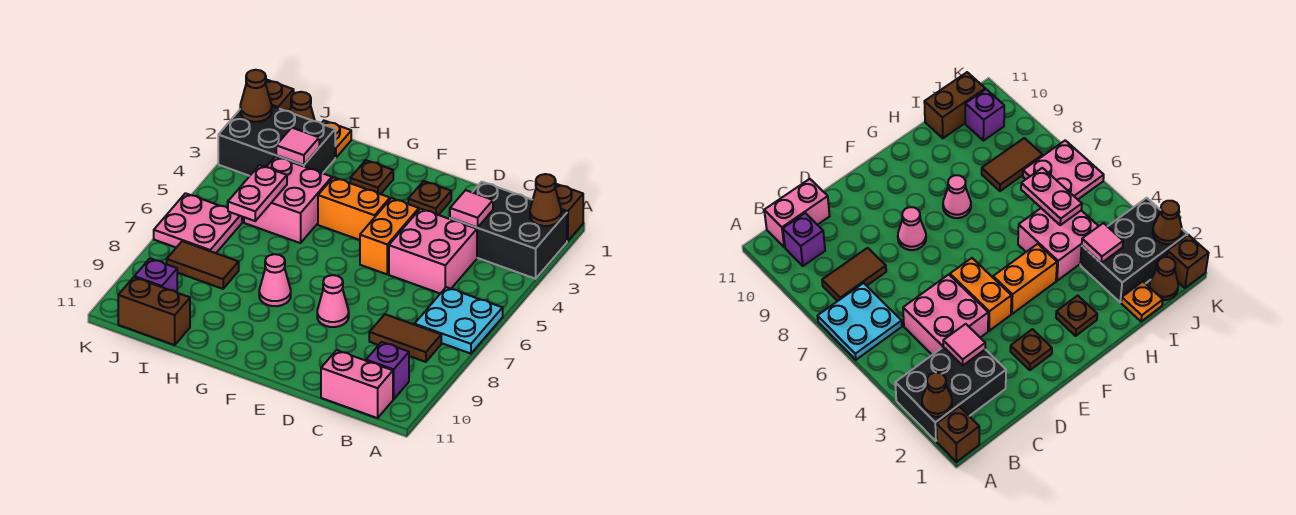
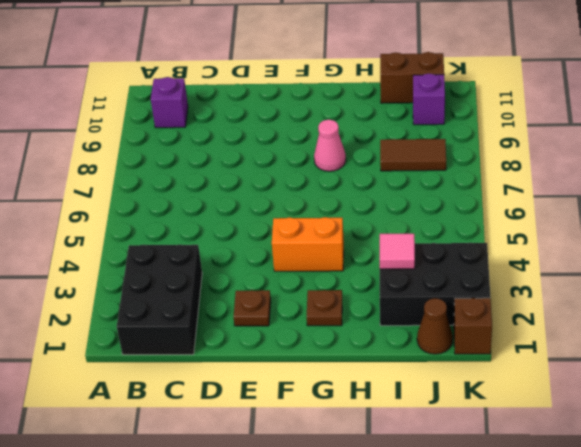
black 2x3 brick [117,244,202,355] -> black 2x3 brick turned to [450,182,567,279]
none -> brown 1x1 brick [555,184,583,241]
none -> cyan 2x2 plate [415,287,503,354]
none -> brown 1x2 tile [369,314,441,362]

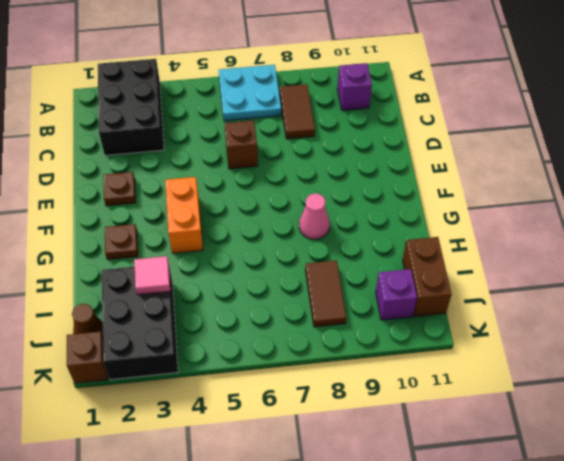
brown 1x1 brick [225,121,258,169] -> brown 1x1 brick moved to [555,184,583,241]
none -> pink 1x2 brick [321,350,393,418]
none -> pink 2x2 brick [389,209,477,293]
none -> orange 1x2 brick [360,198,419,274]

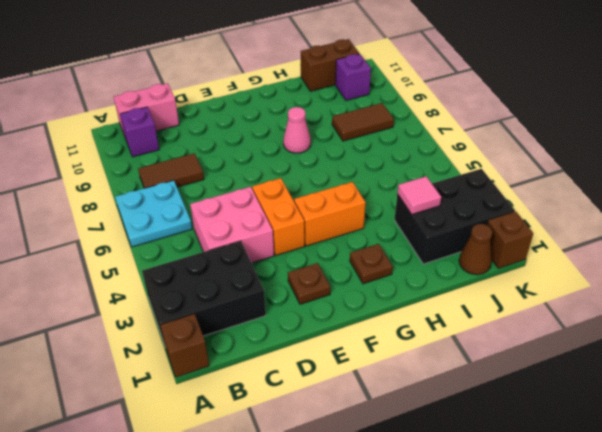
none -> pink 1x1 cone [317,275,349,327]
none -> pink 2x2 brick [244,156,332,243]
none -> orange 1x1 plate [321,121,351,158]

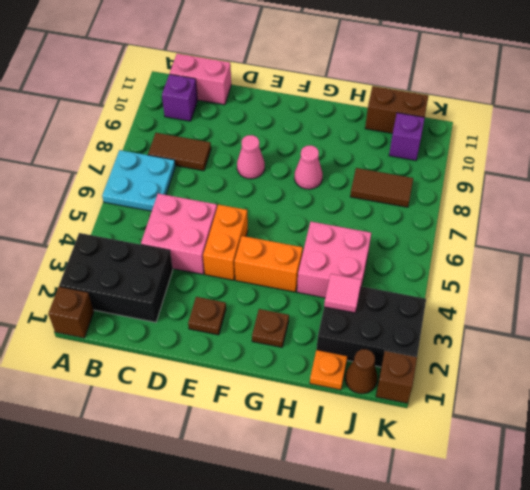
none -> pink 2x2 plate [154,193,242,253]
none -> brown 1x1 cone [530,174,561,226]
none -> pink 1x1 tile [450,190,493,227]

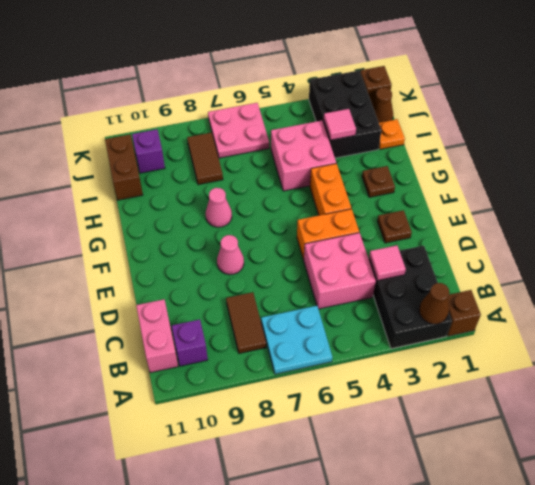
none -> pink 1x2 plate [228,165,287,221]
none -> brown 1x1 cone [240,70,272,122]

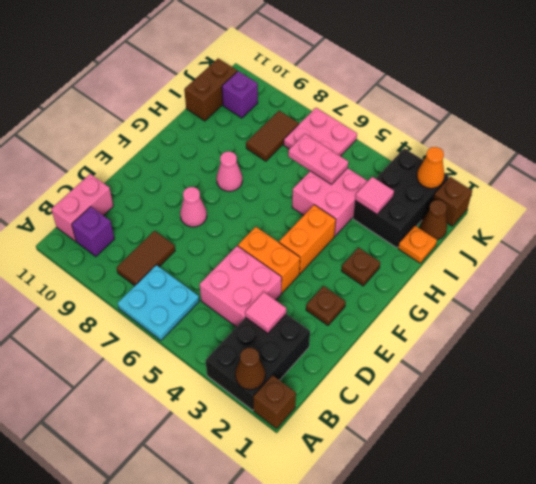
orange 1x1 cone [417,147,444,188] -> brown 1x1 cone [240,70,272,122]

